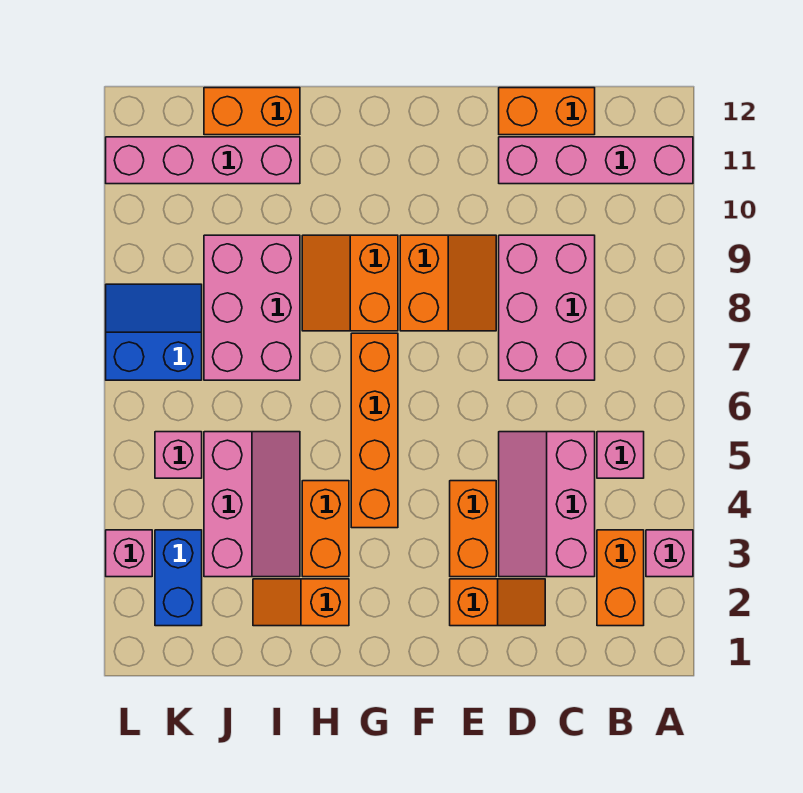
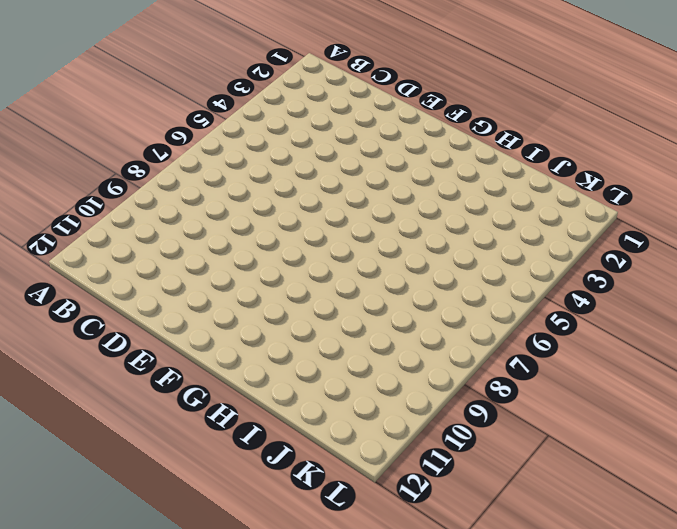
none -> pink 1x1 brick [646,530,693,577]
none -> pink 1x4 brick [499,137,693,184]
none -> orange 1x2 brick [597,530,644,626]

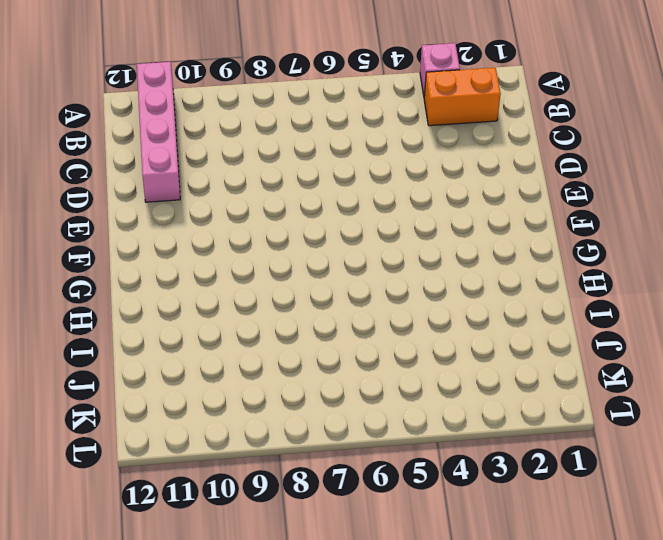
none -> pink 1x1 brick [597,432,644,478]
none -> pink 2x3 slope [499,432,595,577]
none -> pink 2x3 brick [499,235,595,380]

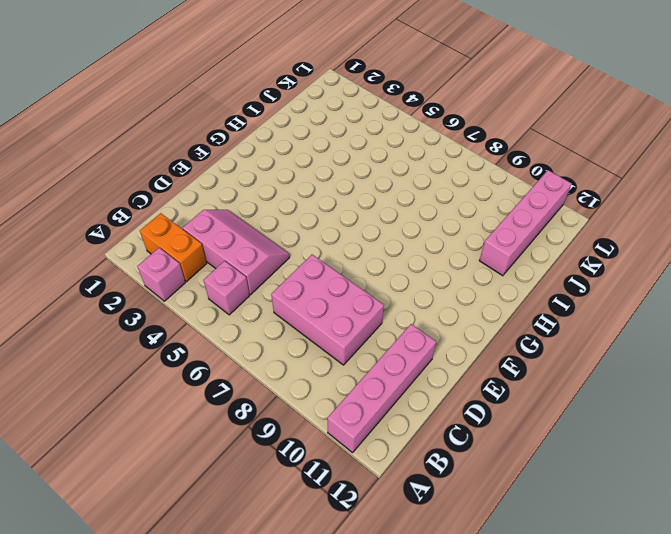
none -> orange 1x2 brick [499,88,595,135]
none -> orange 1x2 slope [450,579,545,626]
none -> orange 1x2 brick [450,481,496,577]

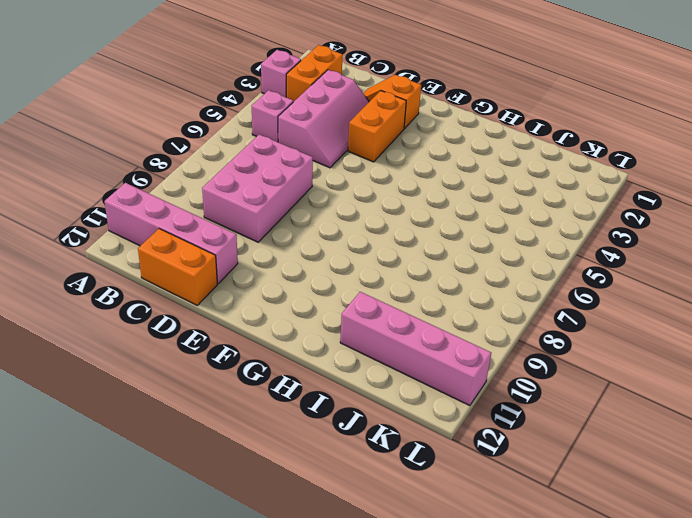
none -> orange 2x2 slope [400,235,496,331]
none -> orange 1x4 brick [351,333,398,528]
none -> orange 2x2 slope [302,235,398,331]

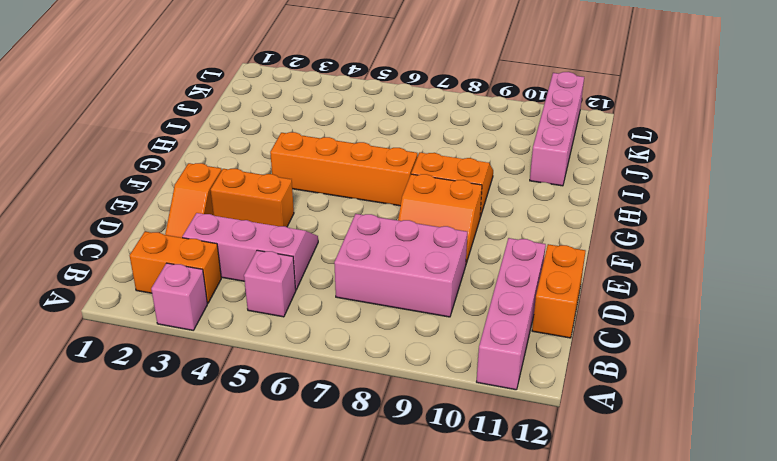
none -> orange 1x2 slope [253,579,349,626]
none -> orange 1x2 brick [302,481,349,577]
none -> pink 2x3 slope [204,432,300,577]

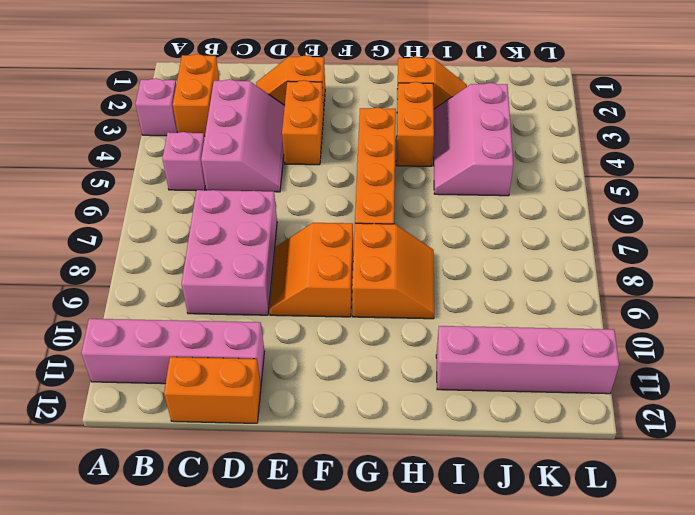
none -> pink 2x3 brick [204,235,300,380]
none -> orange 1x2 brick [204,88,300,135]
none -> blue 1x2 brick [155,530,202,626]

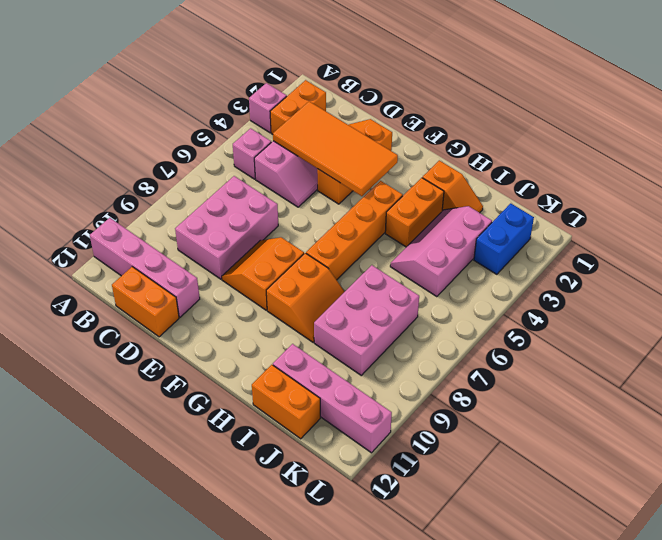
orange 2x4 tile [273,101,398,196] -> none
none -> pink 1x1 brick [155,432,202,478]
none -> blue 2x2 slope [106,284,202,380]
none -> pink 1x1 brick [106,530,152,577]

